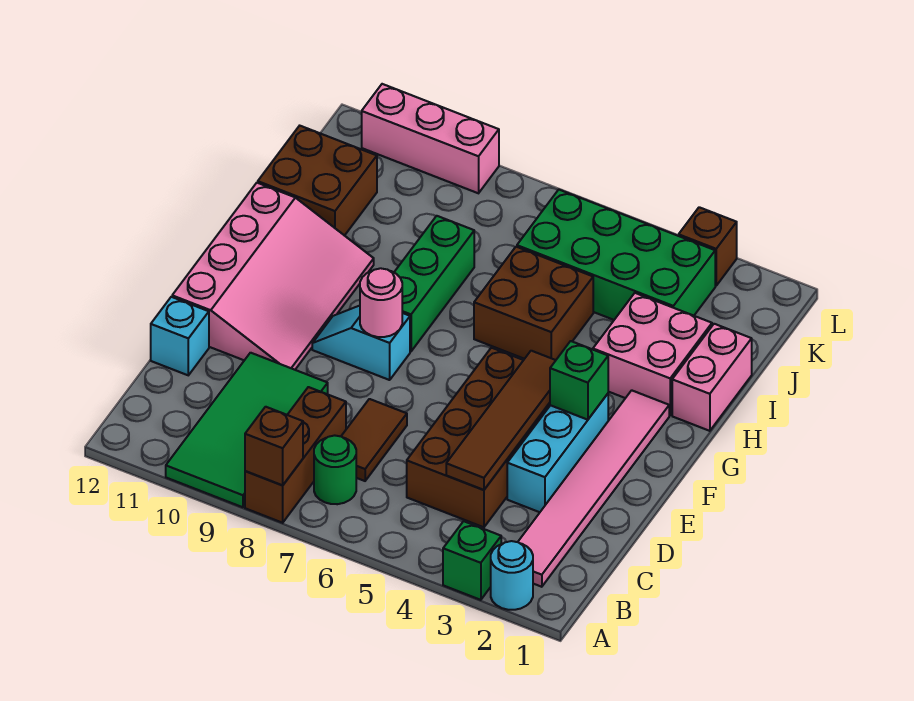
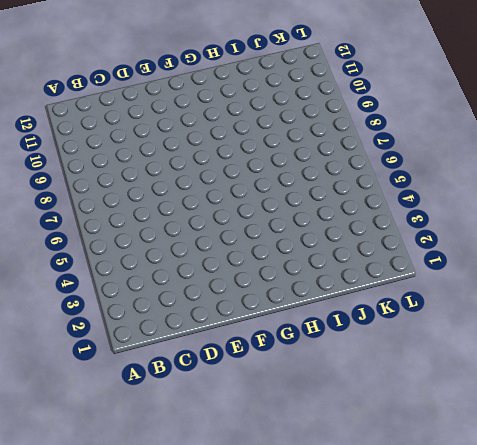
none -> cyan 1x1 round brick [491,541,533,610]
none -> green 1x1 brick [443,521,501,600]
none -> brown 1x3 brick [245,387,346,523]

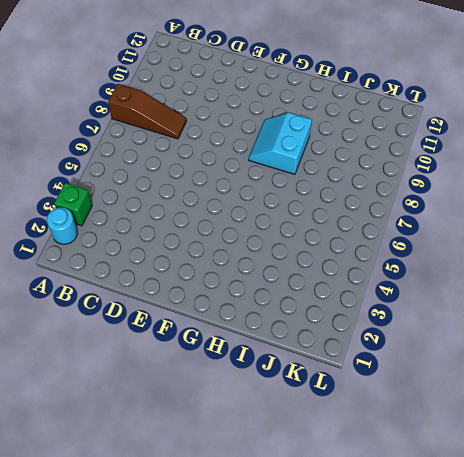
brown 1x3 slope [108,84,187,139] -> brown 1x3 brick [245,387,346,523]
cyan 2x2 slope [249,113,312,174] -> green 1x3 brick [394,216,474,351]
none -> green 2x4 tile [166,353,328,507]
none -> pink 1x6 tile [518,390,669,587]
none -> green 1x1 round brick [314,435,356,504]

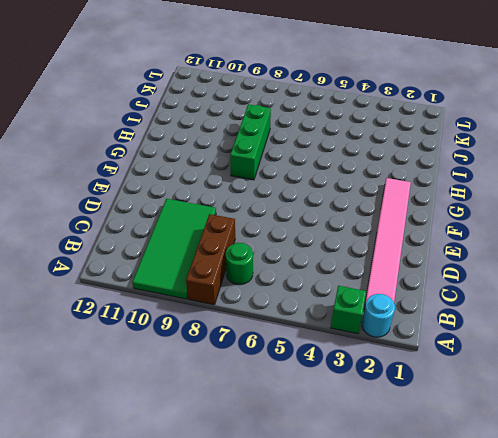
none -> brown 2x4 brick [407,348,550,527]
none -> brown 1x2 tile [341,399,407,481]
none -> cyan 1x3 brick [507,394,608,512]

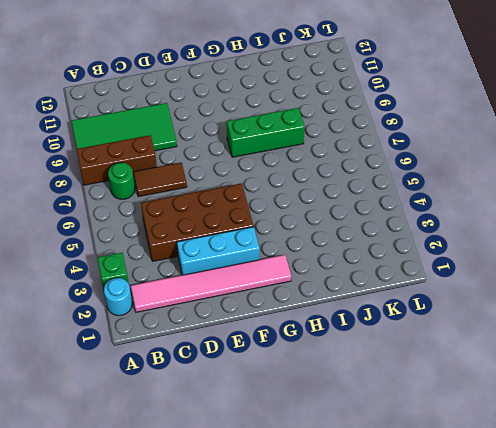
none -> cyan 1x1 brick [151,297,209,375]
none -> pink 3x4 slope [172,183,374,370]
none -> cyan 1x2 slope [312,306,410,380]

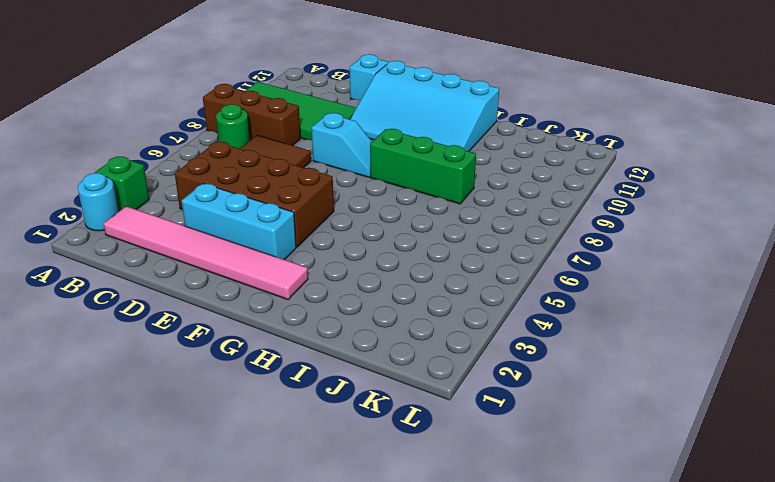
cyan 1x2 slope [312,113,372,177] -> cyan 1x2 slope turned to [312,306,410,380]
cyan 3x4 slope [350,61,499,151] -> pink 3x4 slope [172,183,374,370]
none -> pink 1x2 brick [672,324,752,431]
none -> pink 2x2 brick [593,293,712,415]
none -> brown 2x2 brick [474,247,593,360]

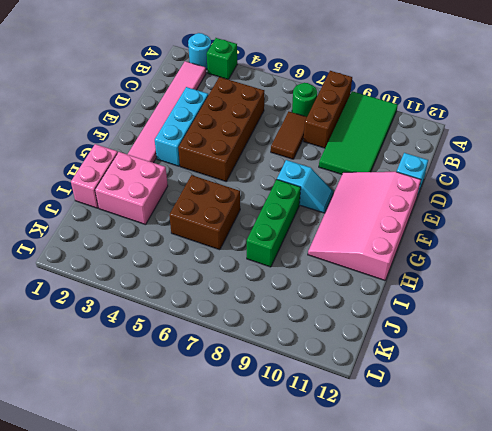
none -> brown 2x2 brick [258,126,377,236]
none -> green 2x4 brick [517,190,715,320]
none -> brown 1x1 brick [679,207,737,286]

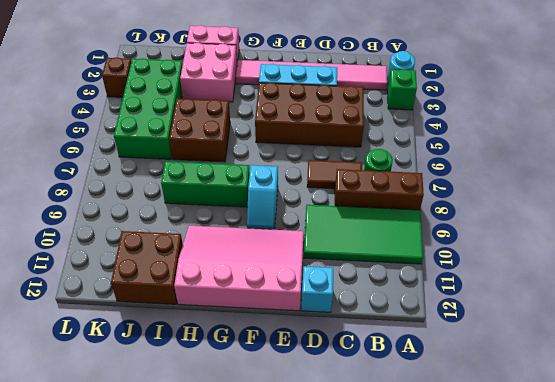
none -> pink 1x3 brick [362,84,499,193]
none -> brown 1x1 brick [245,407,303,485]
none -> brown 1x4 tile [446,351,556,490]

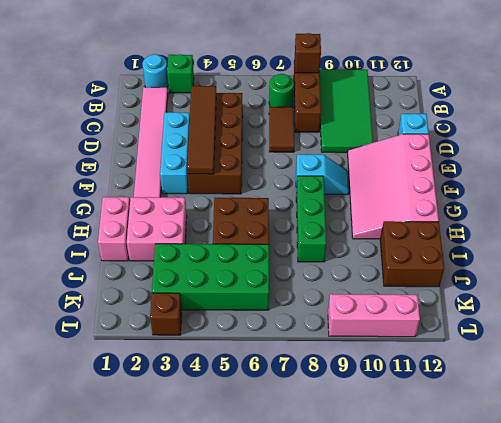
none -> green 1x1 brick [550,341,608,420]
none -> pink 1x1 round brick [360,268,402,337]

